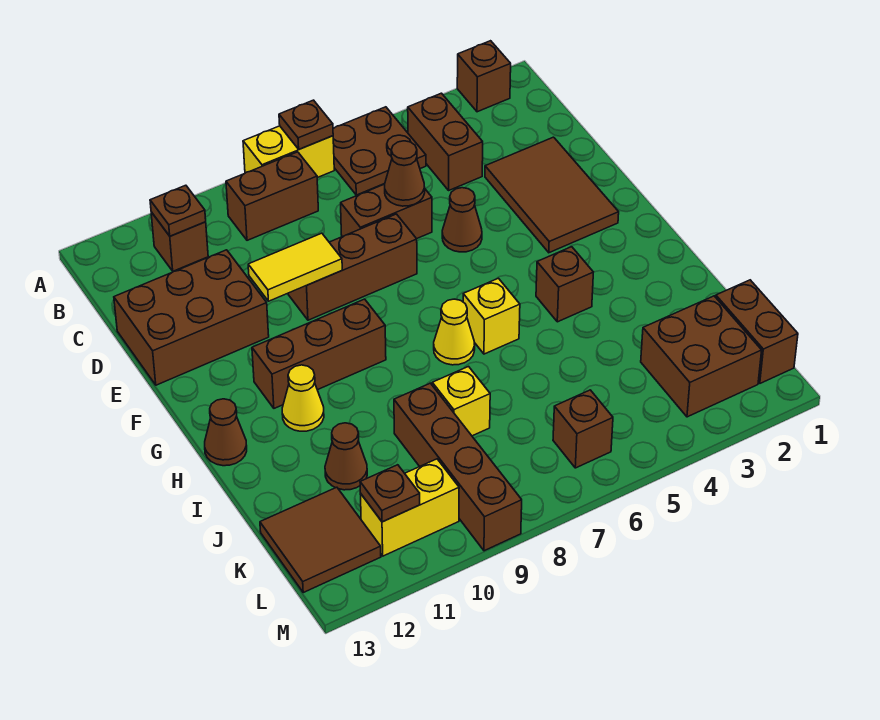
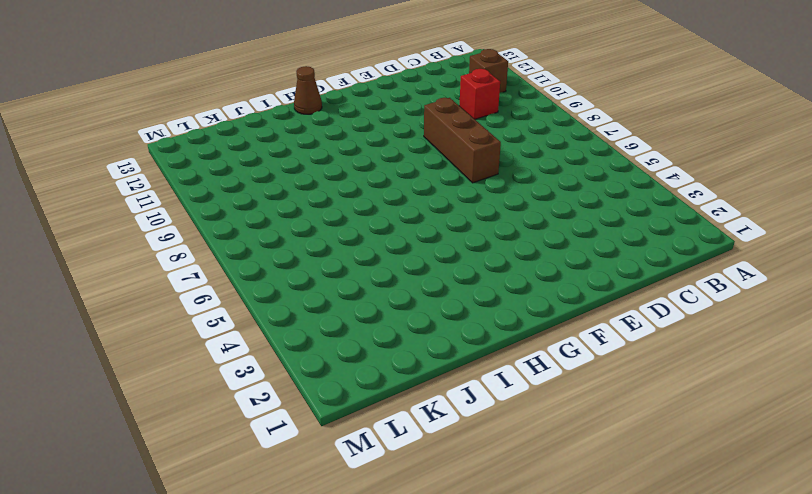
red 1x1 brick [459,69,500,119] -> none
none -> brown 1x1 brick [457,41,511,112]
none -> brown 2x2 plate [333,107,426,195]
none -> yellow 1x2 brick [243,126,334,178]
none -> brown 1x2 brick [408,93,483,190]

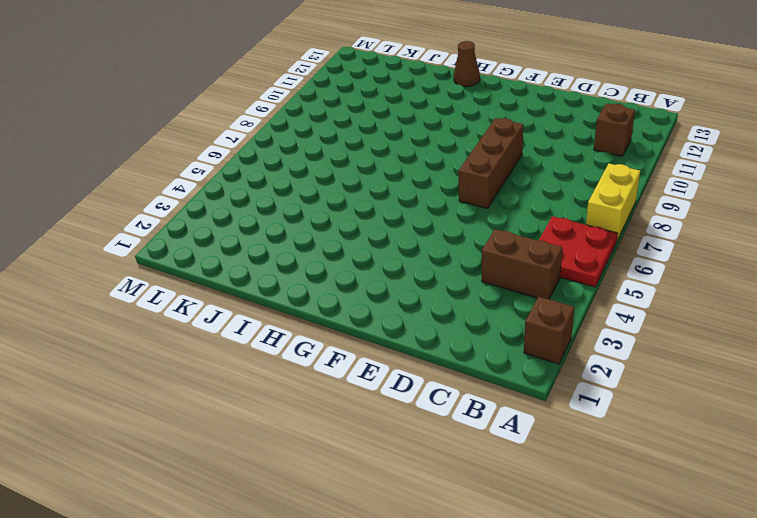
red 2x2 plate [539,216,618,287] -> brown 2x2 plate [333,107,426,195]
none -> brown 1x2 brick [226,152,318,240]
none -> brown 2x3 tile [485,137,619,253]
none -> brown 1x2 brick [341,184,432,239]
none -> brown 2x3 brick [114,250,269,385]

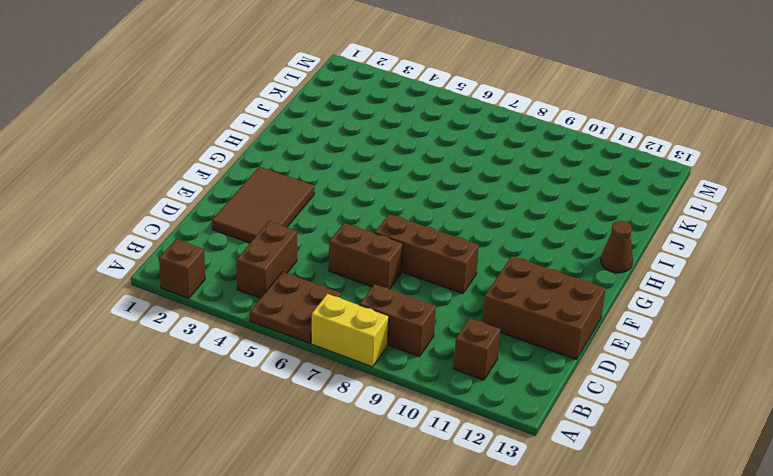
none -> brown 1x1 cone [442,188,482,252]
none -> brown 1x3 brick [252,299,386,408]
none -> brown 1x1 brick [536,247,593,322]
none -> yellow 1x1 brick [463,278,520,354]

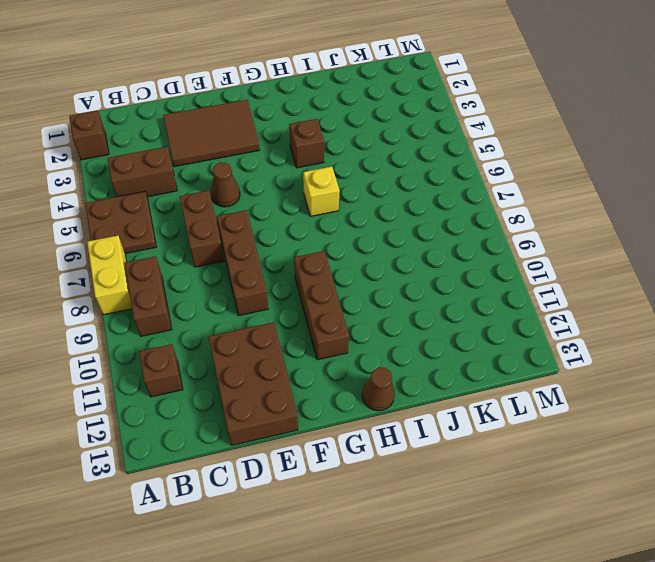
none -> yellow 1x1 cone [434,299,475,365]
none -> yellow 1x1 cone [282,365,324,431]
none -> yellow 1x1 brick [432,367,490,436]
none -> brown 1x4 brick [394,383,522,551]

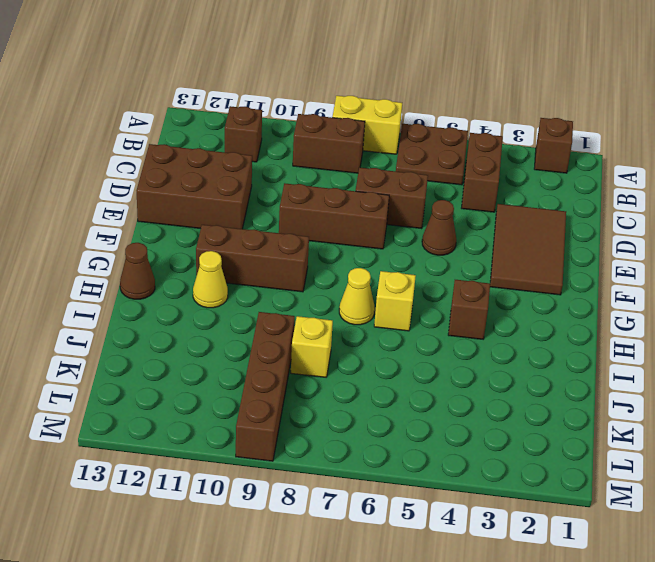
none -> brown 1x1 cone [325,423,367,490]
none -> brown 1x2 brick [716,280,798,383]
none -> brown 2x2 brick [641,296,762,417]
none -> brown 2x2 tile [260,487,381,592]

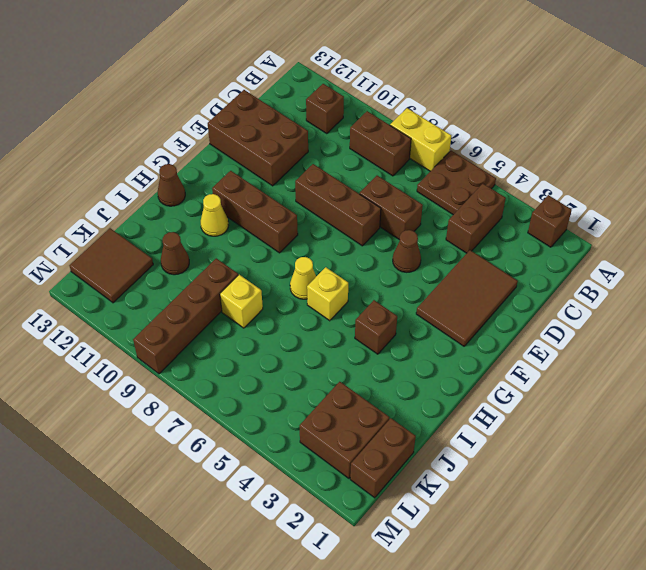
none -> brown 1x1 brick [553,390,613,468]
none -> yellow 1x2 brick [360,459,459,556]
none -> brown 1x1 plate [279,100,333,149]
none -> brown 1x1 plate [150,185,206,236]

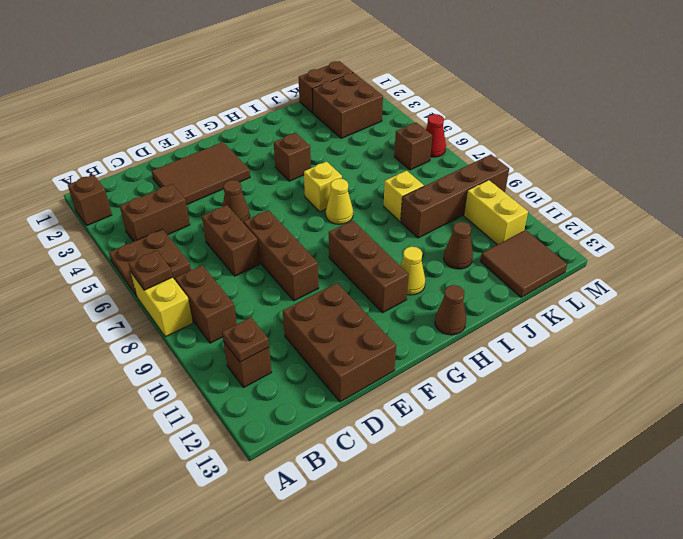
red 1x1 cone [426,114,446,157] -> none
none -> brown 1x1 cone [385,141,425,206]
none -> yellow 1x2 tile [248,233,342,301]
none -> brown 1x1 plate [360,465,420,522]

